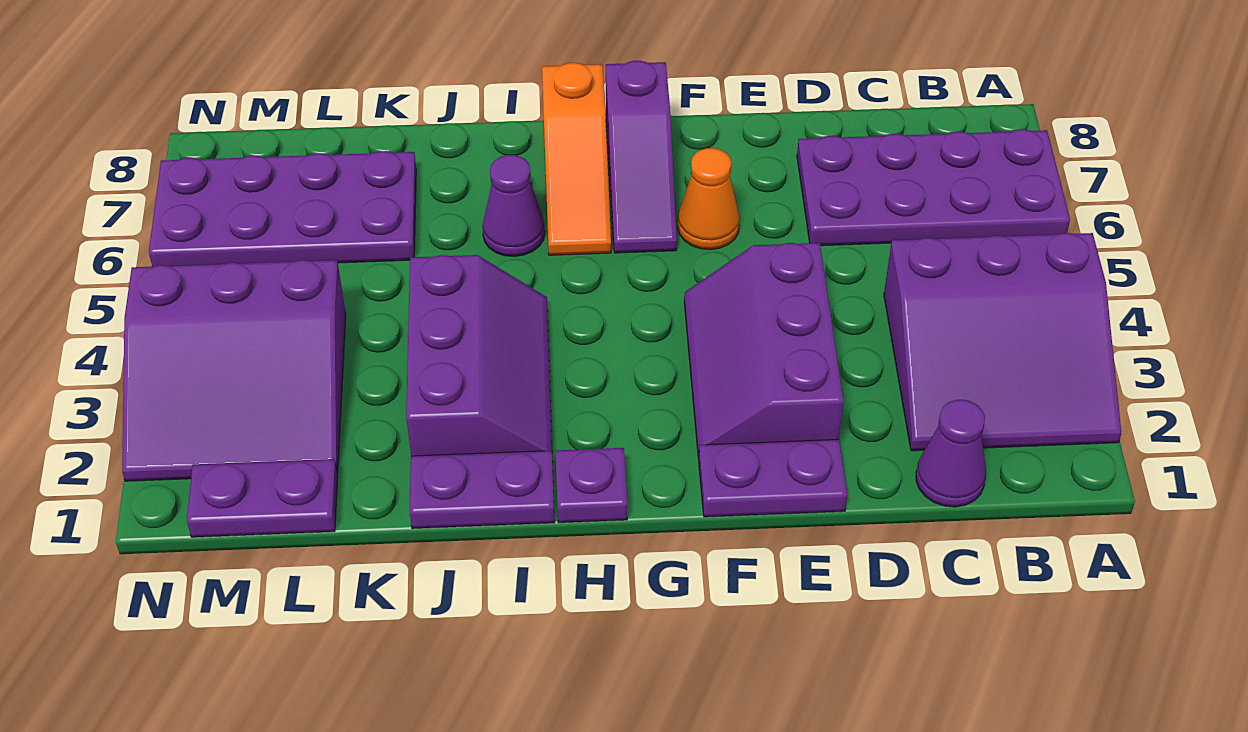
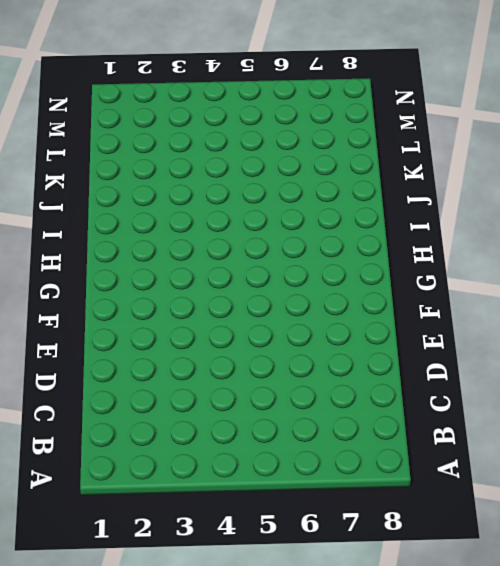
none -> purple 3x3 slope [884,233,1121,451]
none -> purple 2x4 plate [797,129,1070,246]
none -> purple 1x1 cone [916,400,986,507]

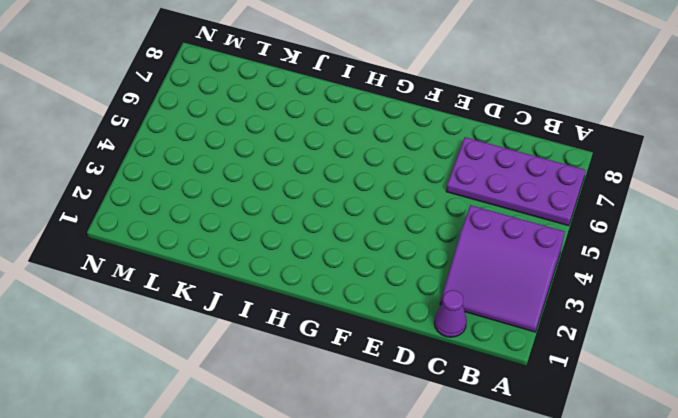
none -> purple 1x2 plate [699,439,847,517]
none -> purple 2x3 slope [684,243,844,459]
none -> orange 1x1 cone [678,148,740,250]

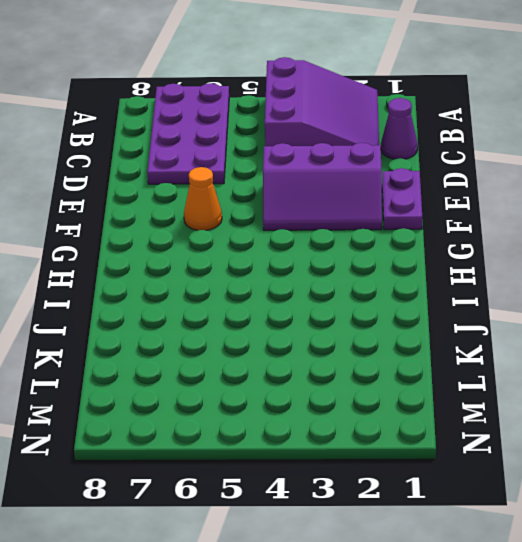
none -> purple 1x3 slope [606,61,677,253]
none -> purple 1x1 plate [555,448,627,523]
none -> orange 1x3 slope [542,63,611,255]

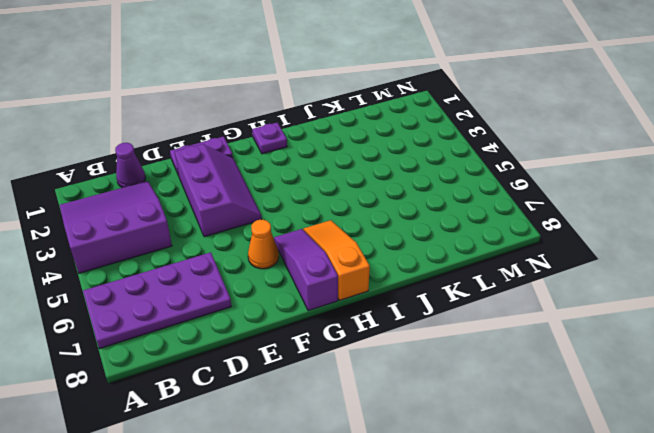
none -> purple 1x2 plate [410,451,555,529]
none -> purple 2x3 slope [406,255,553,462]
none -> purple 1x1 cone [482,155,545,257]

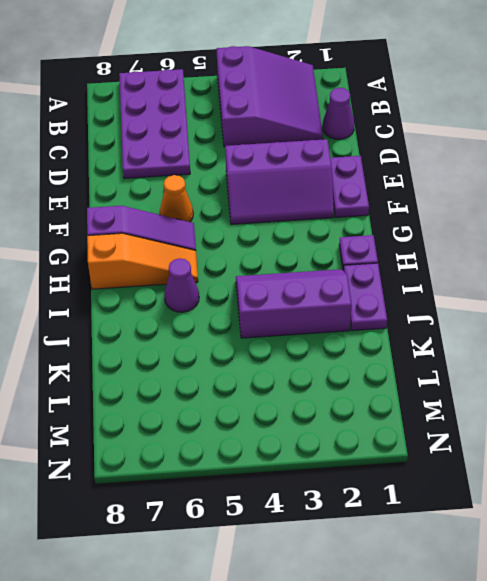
none -> purple 2x4 plate [149,151,416,267]
none -> purple 1x2 plate [187,459,338,537]
none -> purple 3x3 slope [122,260,346,481]

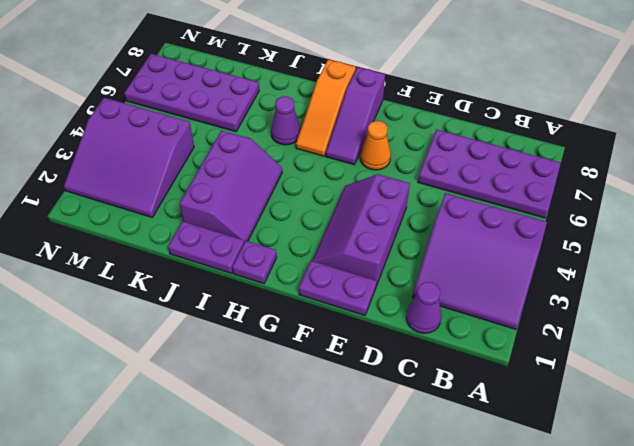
none -> purple 1x2 plate [187,459,338,537]

